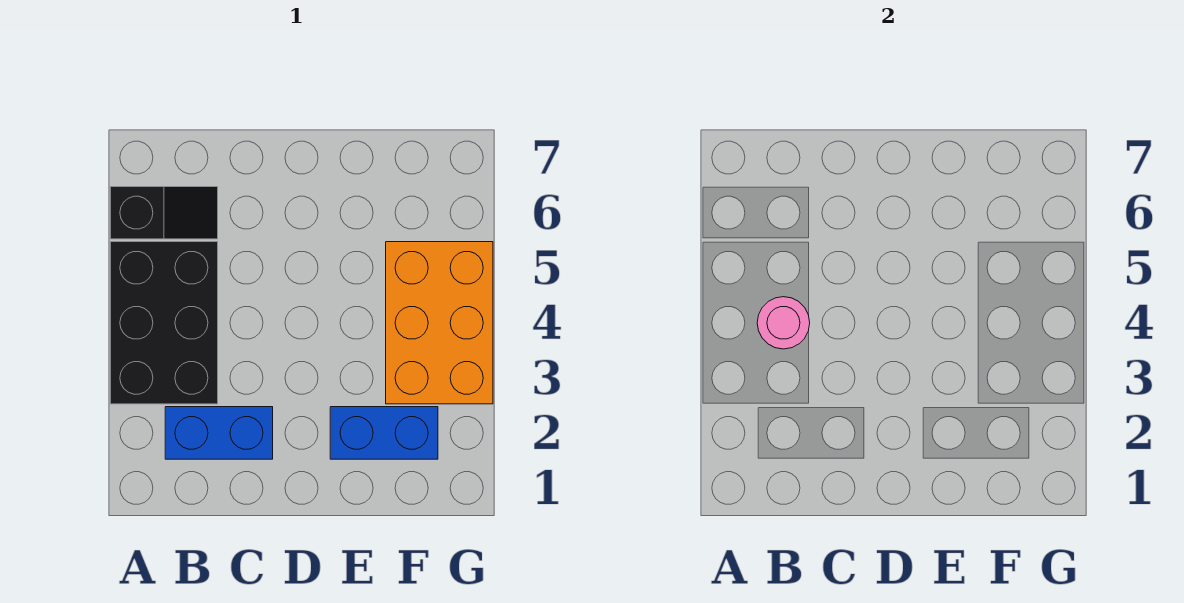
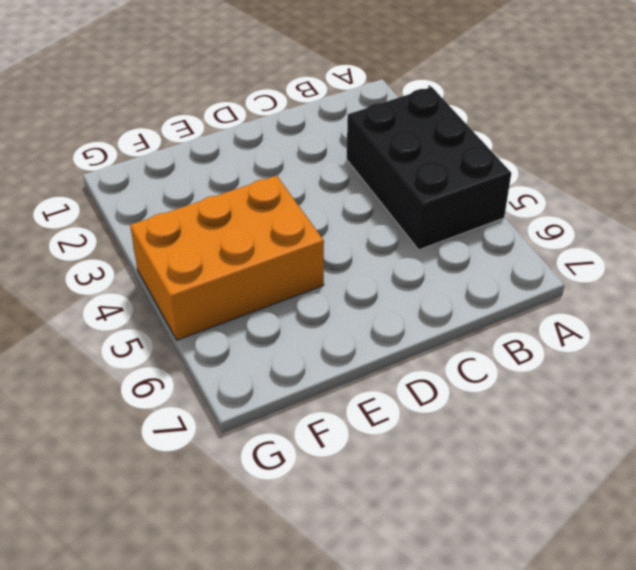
orange 2x3 brick [130,176,324,340] -> orange 2x3 brick turned to [386,242,493,404]
none -> black 1x2 slope [110,187,218,239]
none -> blue 1x2 brick [165,407,273,459]

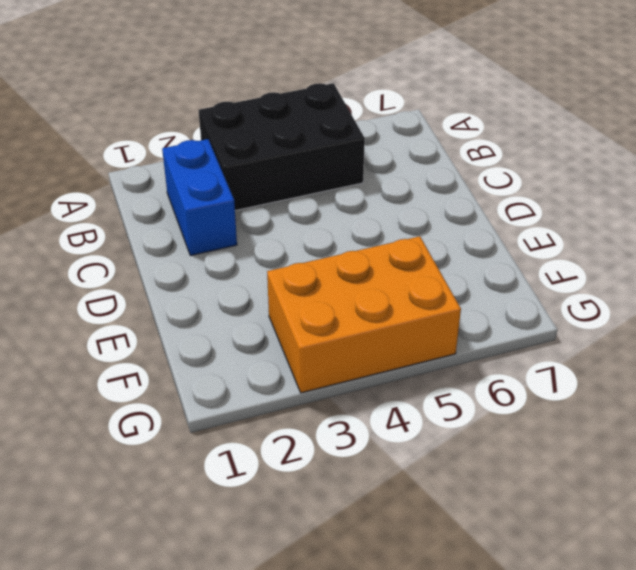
none -> black 1x2 slope [110,187,218,239]
none -> blue 1x2 brick [330,407,438,459]

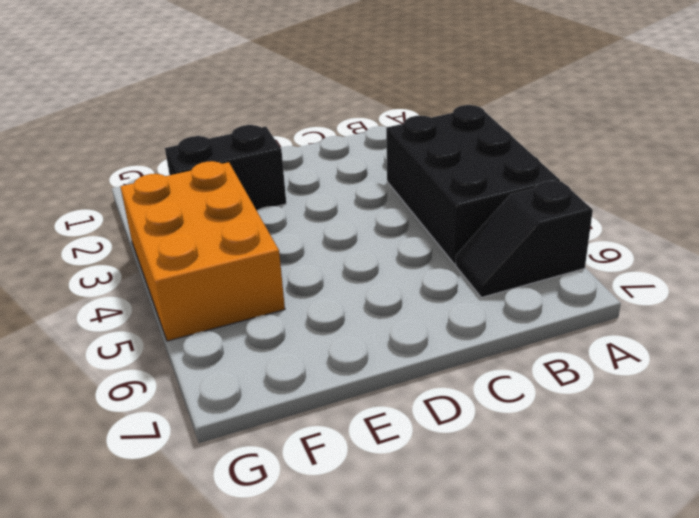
black 1x2 brick [165,125,286,210] -> blue 1x2 brick [330,407,438,459]
none -> blue 1x2 brick [165,407,273,459]
none -> pink 1x1 round brick [757,297,810,349]

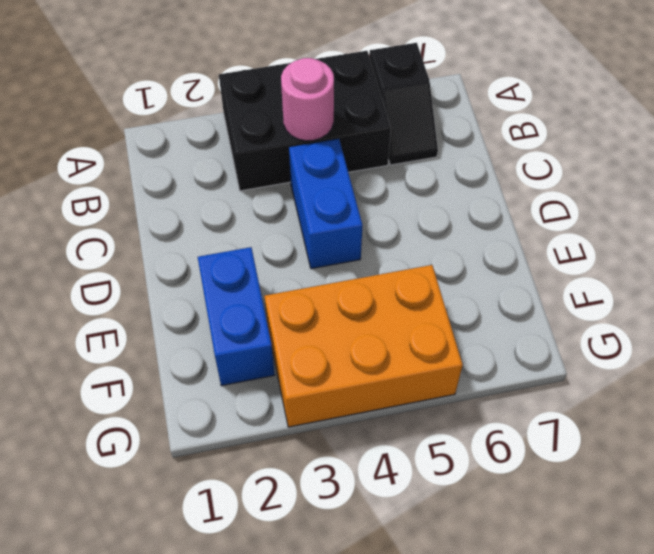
blue 1x2 brick [289,139,363,269] -> blue 1x2 brick moved to [165,407,273,459]

